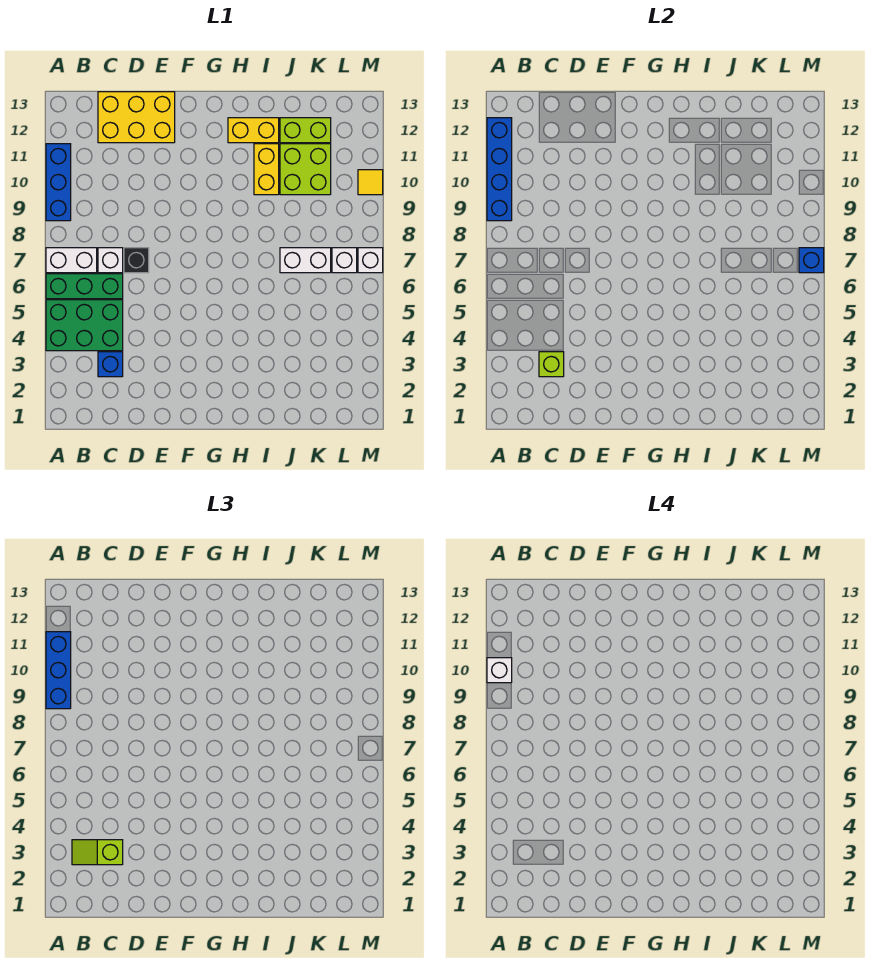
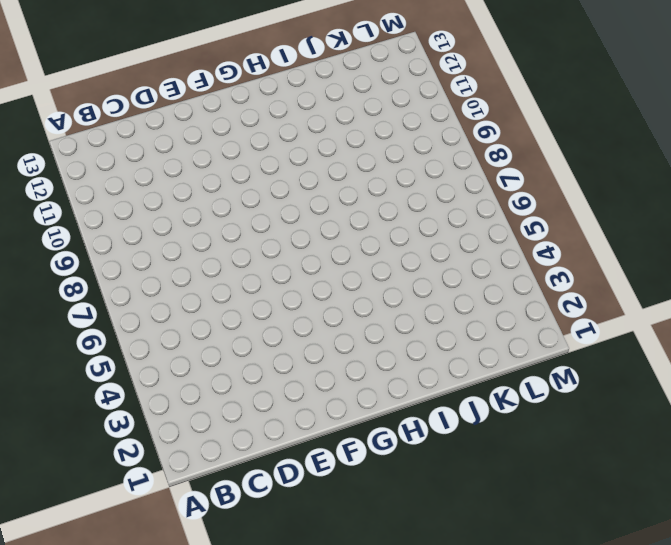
none -> green 2x3 brick [46,300,123,351]
none -> green 1x3 brick [46,274,123,299]
none -> white 1x2 brick [46,248,97,273]

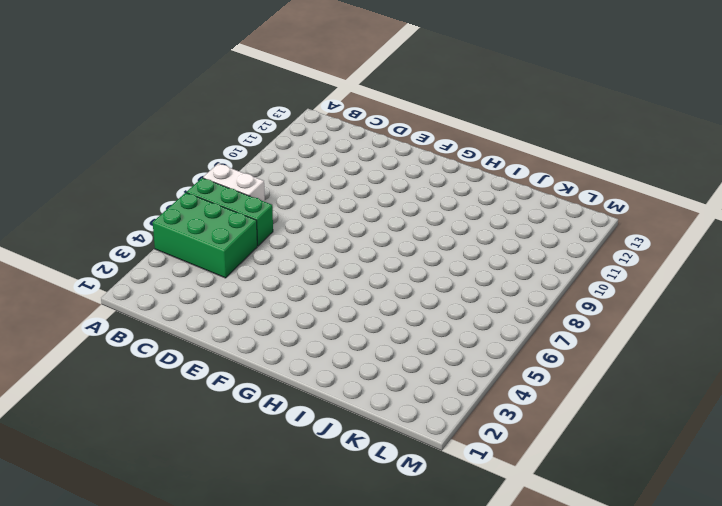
none -> blue 1x3 brick [46,144,71,221]
none -> blue 1x1 brick [98,352,123,377]
none -> white 1x1 brick [98,248,123,273]

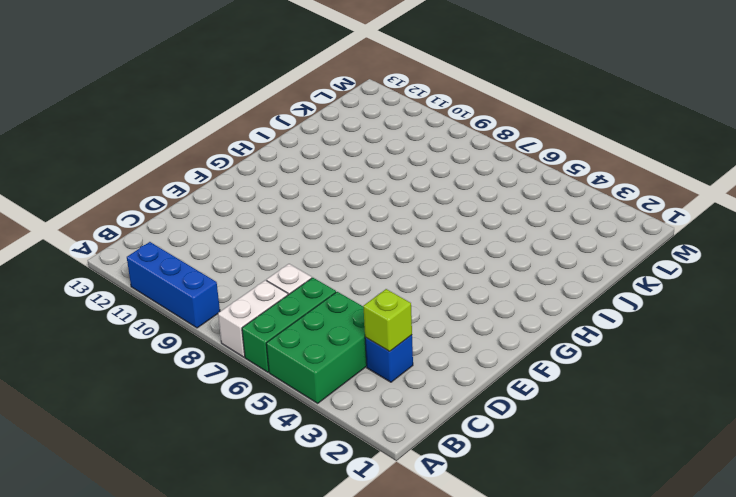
none -> yellow 2x3 brick [98,92,175,143]
none -> black 1x1 brick [124,248,149,273]
none -> yellow 1x2 brick [228,118,279,143]

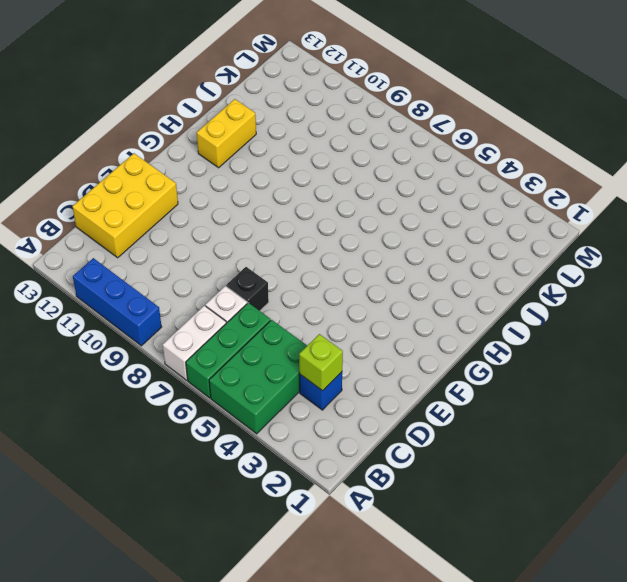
none -> yellow 1x2 brick [254,144,279,195]
none -> white 1x2 brick [280,248,331,273]
none -> lime 2x2 brick [280,144,331,195]

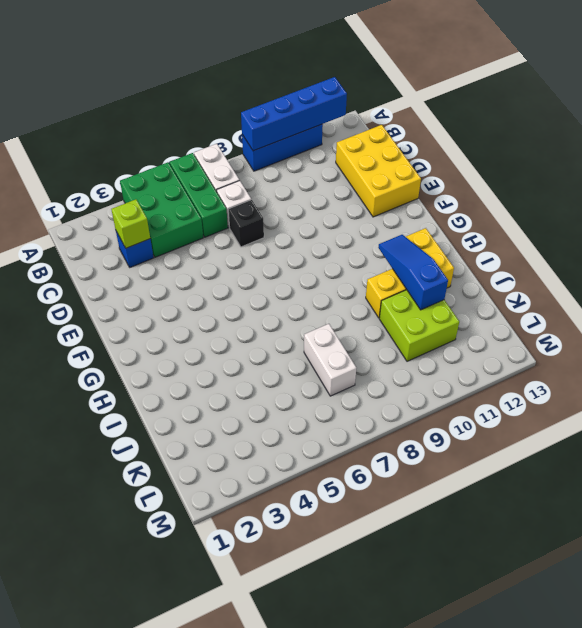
blue 1x3 slope [378,235,448,310] -> none
none -> lime 1x2 brick [280,118,331,143]
none -> white 1x1 brick [332,248,357,273]
none -> white 1x1 brick [358,248,383,273]

